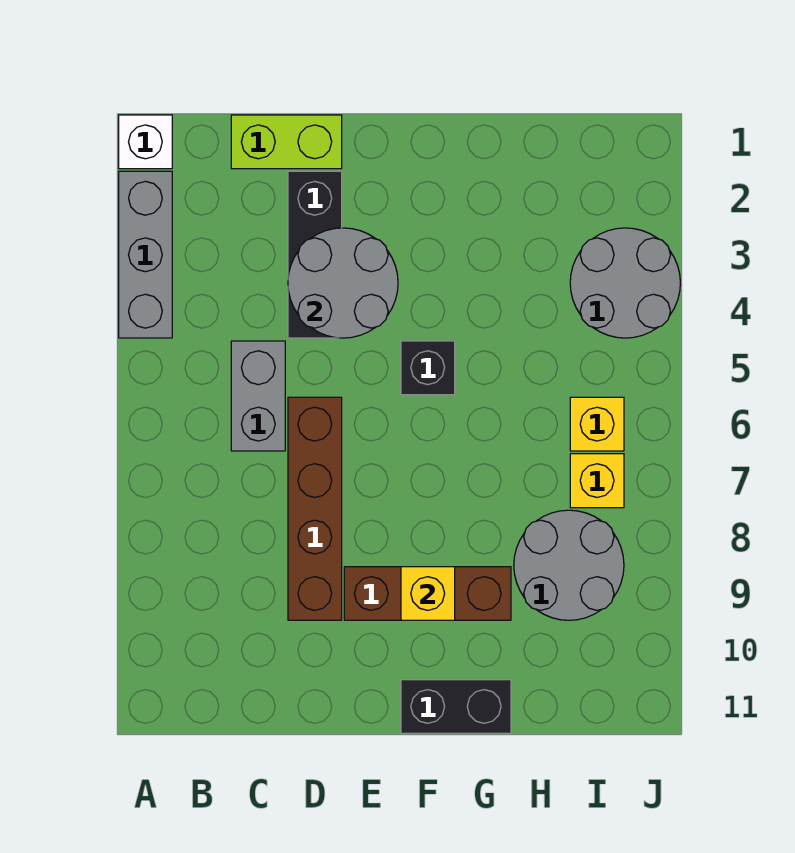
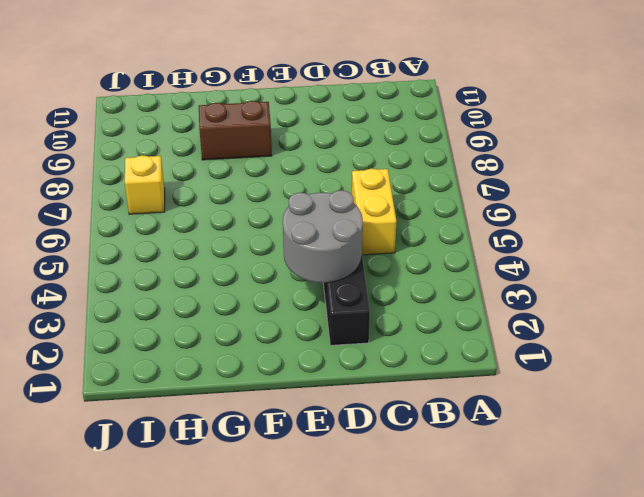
yellow 1x2 brick [352,169,397,255] -> grey 1x2 brick [231,341,285,451]
brown 1x2 brick [199,101,272,160] -> brown 1x3 brick [344,567,511,620]
none -> white 1x1 brick [119,115,172,169]
none -> grey 1x3 brick [119,171,172,338]
none -> lime 1x2 brick [231,115,342,169]

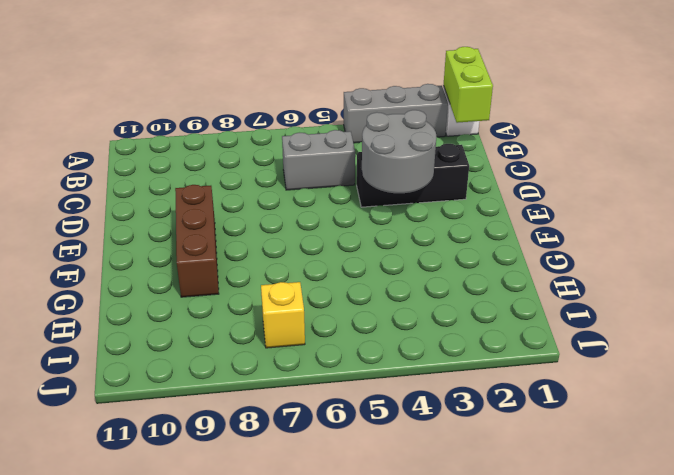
lime 1x2 brick [444,47,493,123] -> lime 1x2 brick moved to [231,115,342,169]
none -> brown 1x4 brick [288,397,342,620]
none -> black 1x1 brick [401,341,455,395]
none -> black 1x2 brick [401,680,511,733]

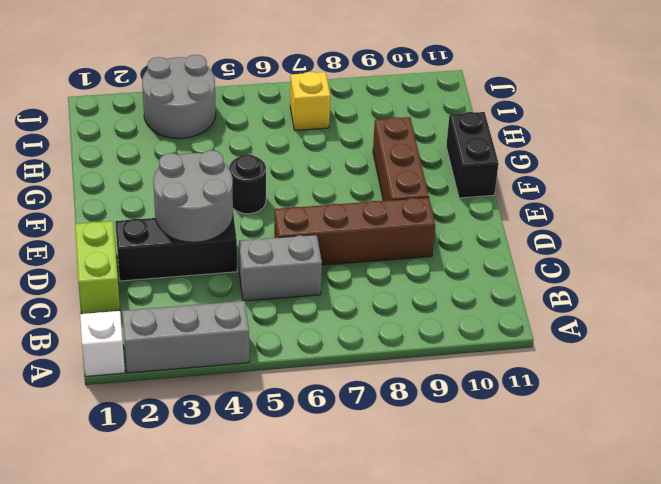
black 1x1 round brick [229,154,266,214] -> black 1x1 brick [401,341,455,395]
none -> grey 2x2 round brick [514,510,624,620]
none -> yellow 1x1 brick [570,397,624,451]
none -> yellow 1x1 brick [401,567,455,620]

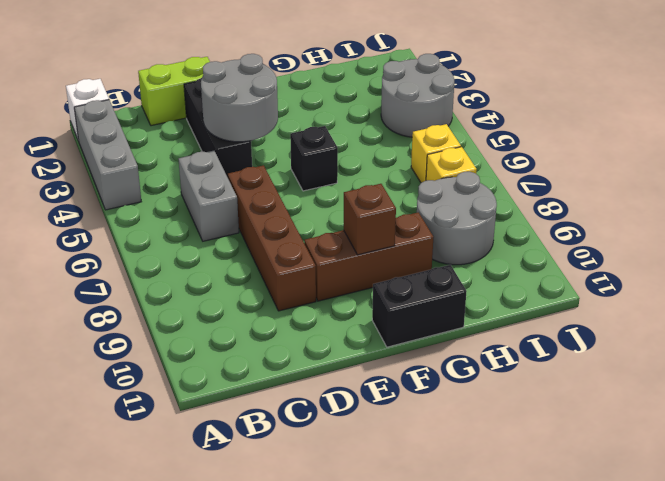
brown 1x1 brick [344,184,396,255] -> yellow 1x1 brick [401,567,455,620]

